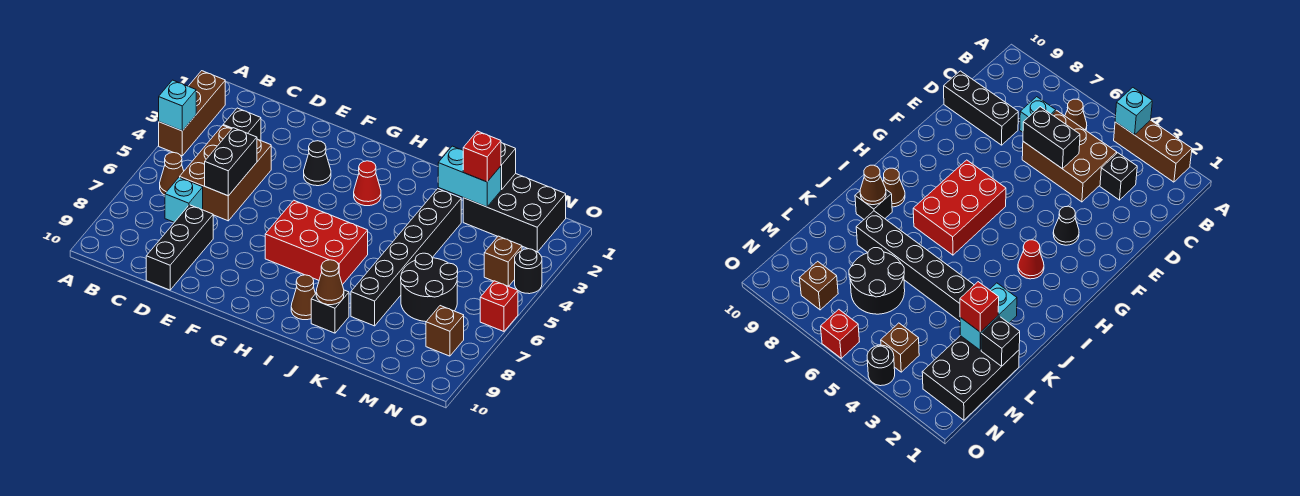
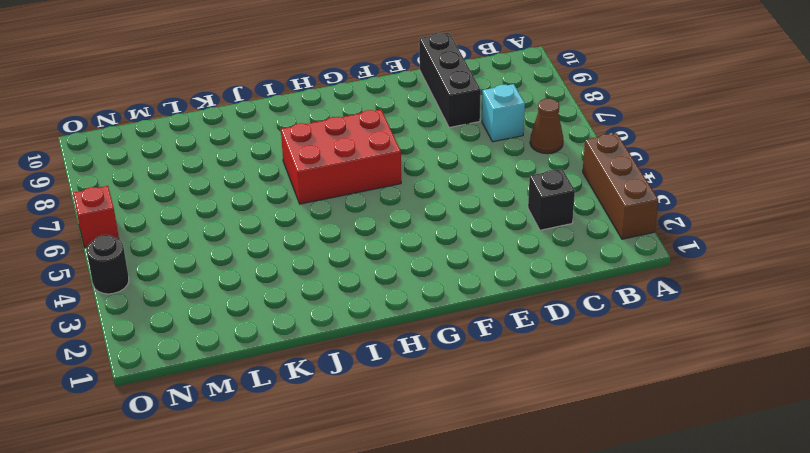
none -> brown 2x3 brick [180,125,271,221]
none -> black 1x1 cone [304,141,331,186]
none -> red 1x1 cone [354,161,381,206]

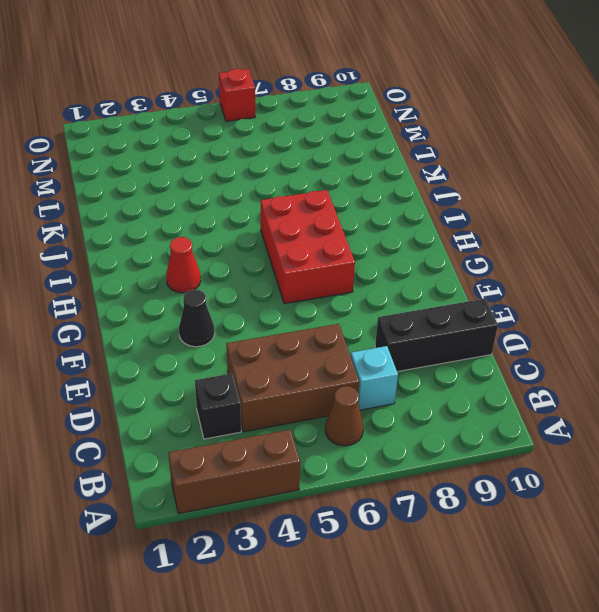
none -> brown 1x1 cone [291,275,315,320]
none -> black 1x1 brick [311,290,349,333]
none -> black 1x6 brick [351,189,461,326]

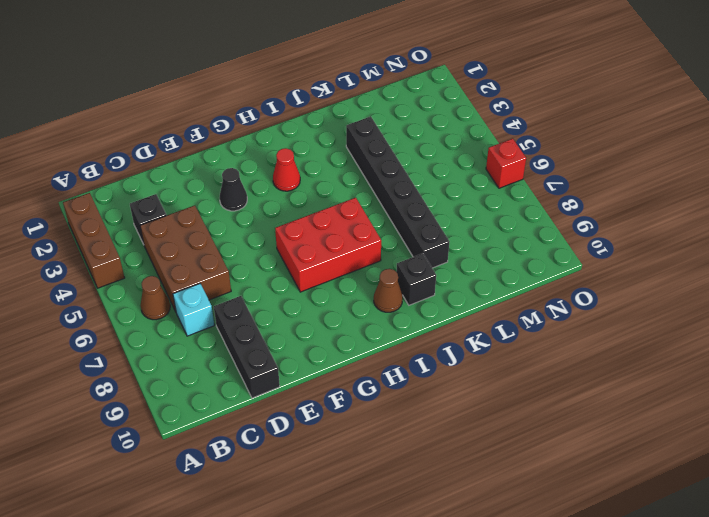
none -> black 2x3 brick [463,174,566,252]
none -> black 2x2 round brick [401,253,458,322]
none -> brown 1x1 brick [484,236,522,286]

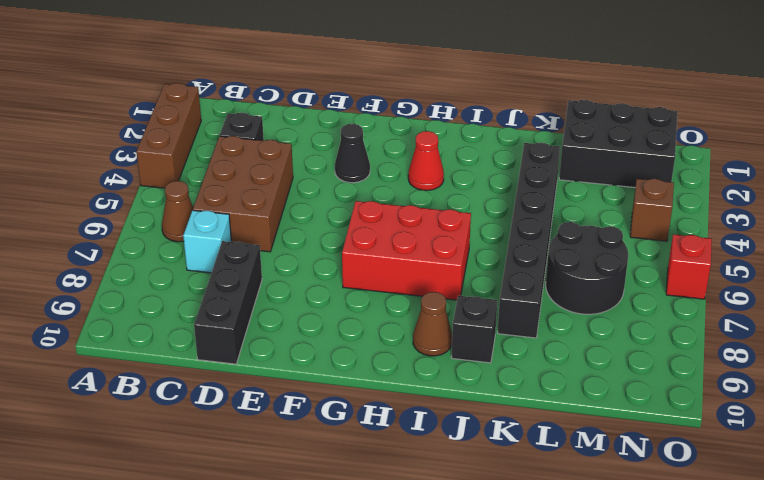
none -> brown 1x1 brick [426,306,464,356]
none -> black 1x1 round brick [515,249,542,294]
none -> cyan 1x1 brick [159,80,196,131]

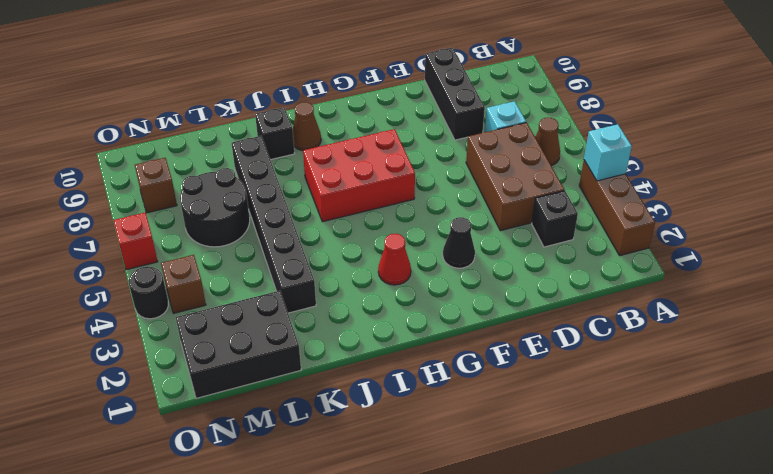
none -> black 1x2 brick [205,128,257,196]
none -> brown 1x1 cone [316,260,344,305]
none -> cyan 1x2 brick [438,146,501,207]

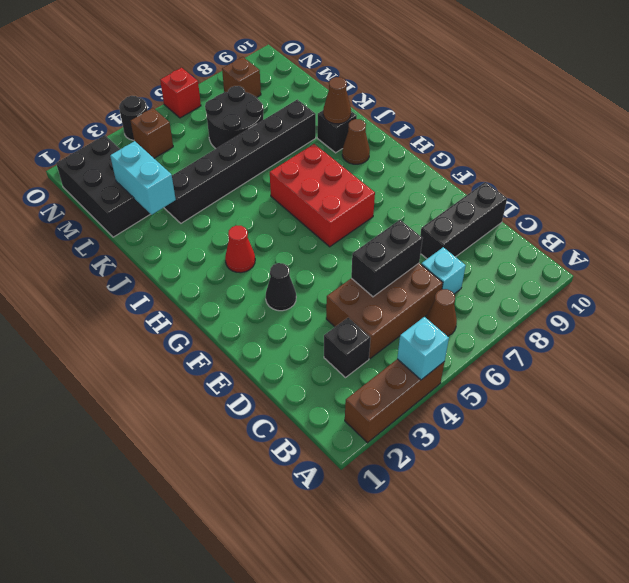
none -> black 1x1 brick [501,142,516,190]
none -> red 1x1 brick [463,131,501,182]

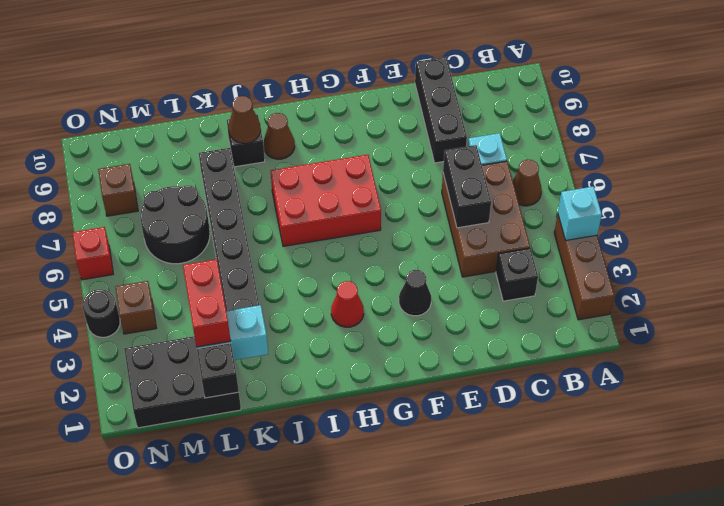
red 1x2 brick [183,259,231,347] -> red 1x1 brick [463,131,501,182]

